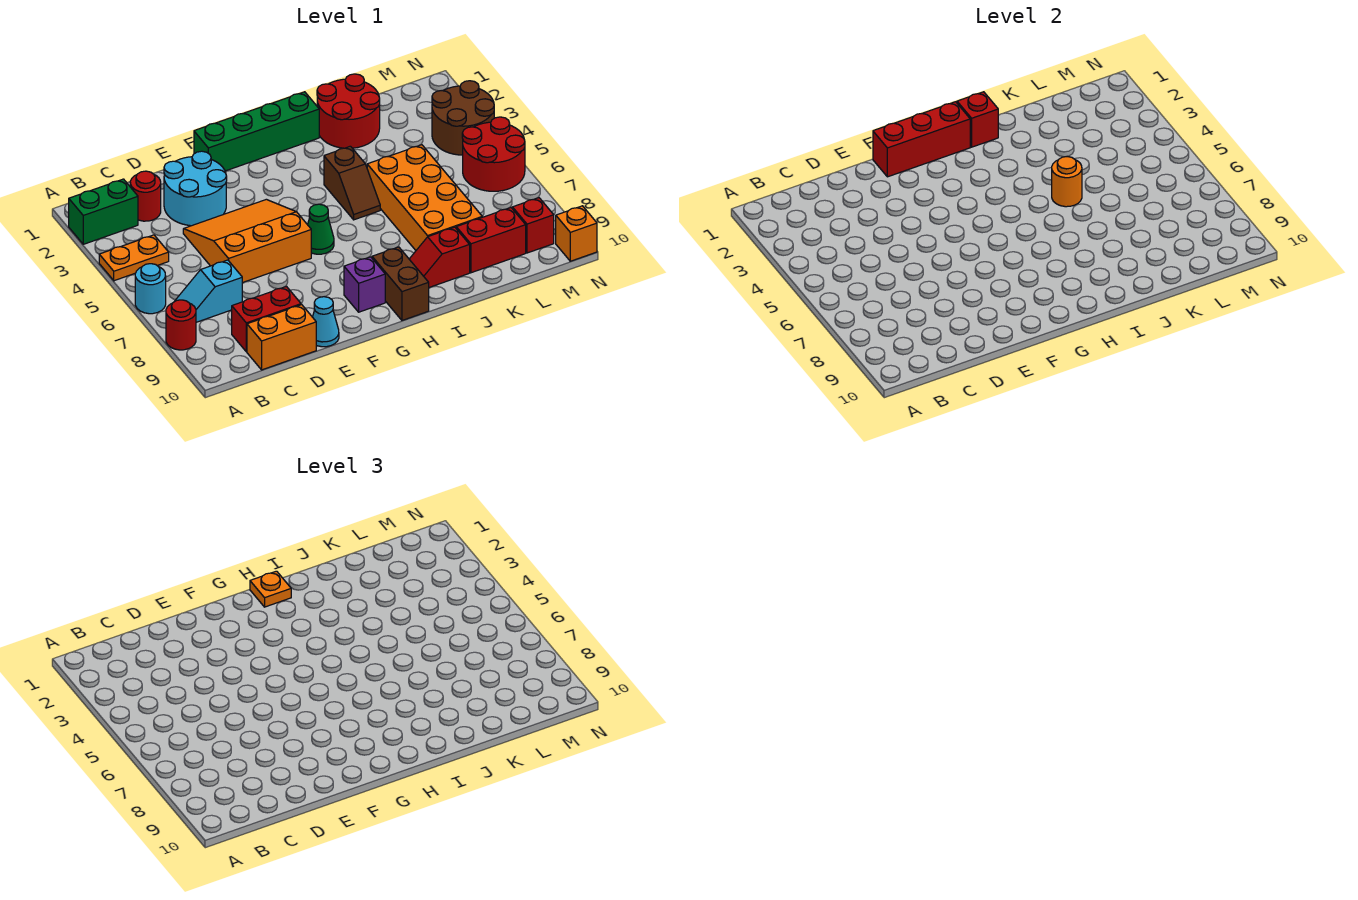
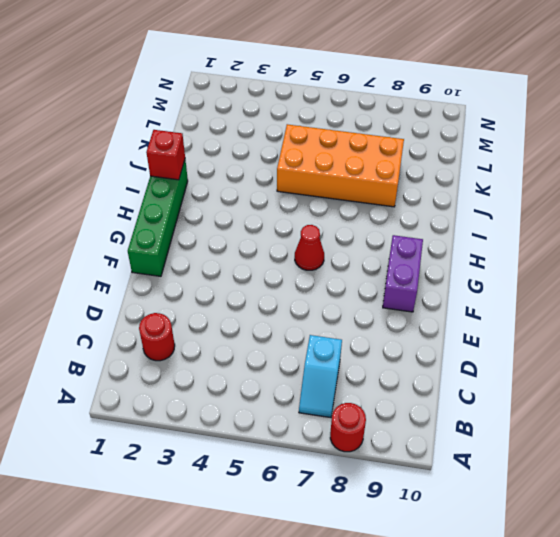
purple 1x2 brick [383,235,423,312] -> purple 1x1 brick [344,257,385,312]
red 1x1 cone [295,225,324,270] -> green 1x1 cone [308,204,334,254]
none -> green 1x2 brick [69,179,138,244]
none -> orange 1x2 plate [99,235,169,281]
none -> cyan 1x1 round brick [135,264,166,314]

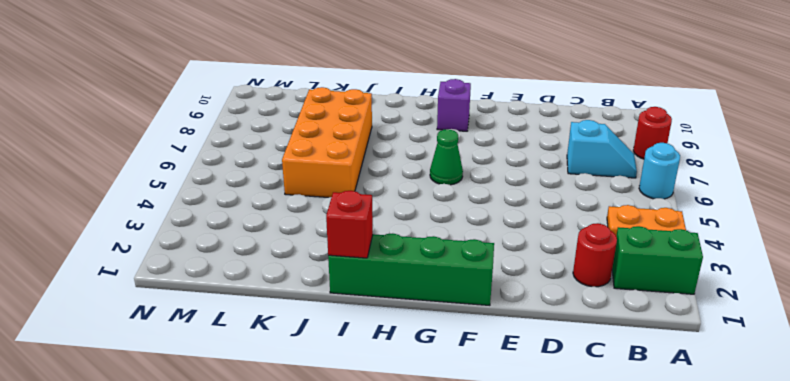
none -> red 1x2 brick [232,287,301,352]
none -> orange 1x2 brick [247,305,316,370]
none -> cyan 2x2 round brick [164,151,227,226]

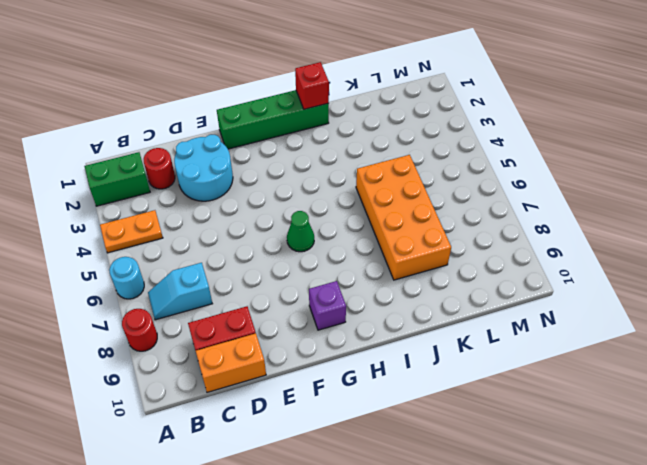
none -> orange 3x3 slope [183,199,311,283]
none -> cyan 1x1 cone [313,297,339,347]
none -> brown 1x2 brick [372,247,429,320]

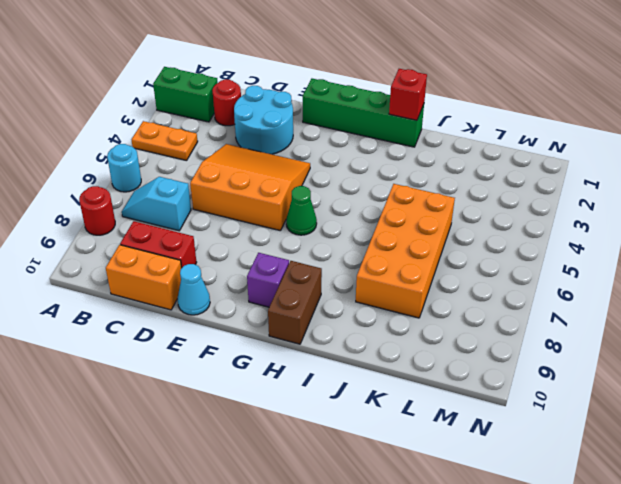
none -> brown 1x2 slope [324,146,380,220]
none -> red 1x2 slope [409,227,470,287]
none -> red 2x2 round brick [317,74,380,148]

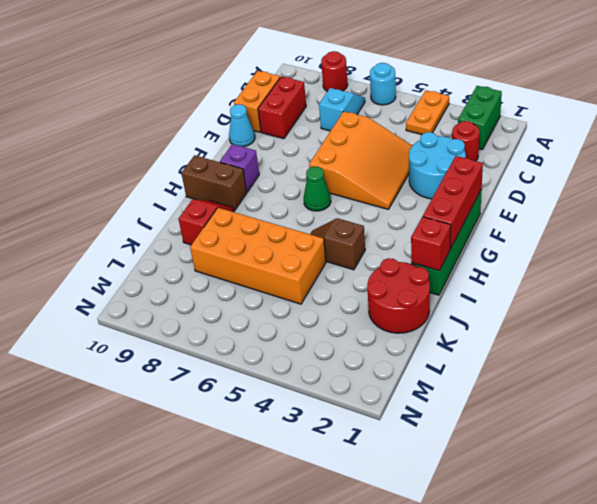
none -> red 1x2 brick [456,208,526,273]
none -> brown 2x2 round brick [432,81,494,155]
none -> red 2x2 round brick [462,117,525,191]

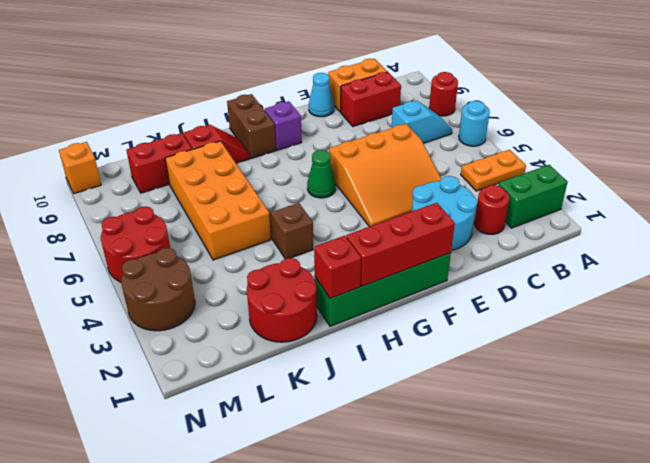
none -> red 1x1 brick [512,198,554,253]
none -> orange 1x1 round brick [1052,156,1082,207]
none -> orange 1x1 plate [250,571,291,607]

